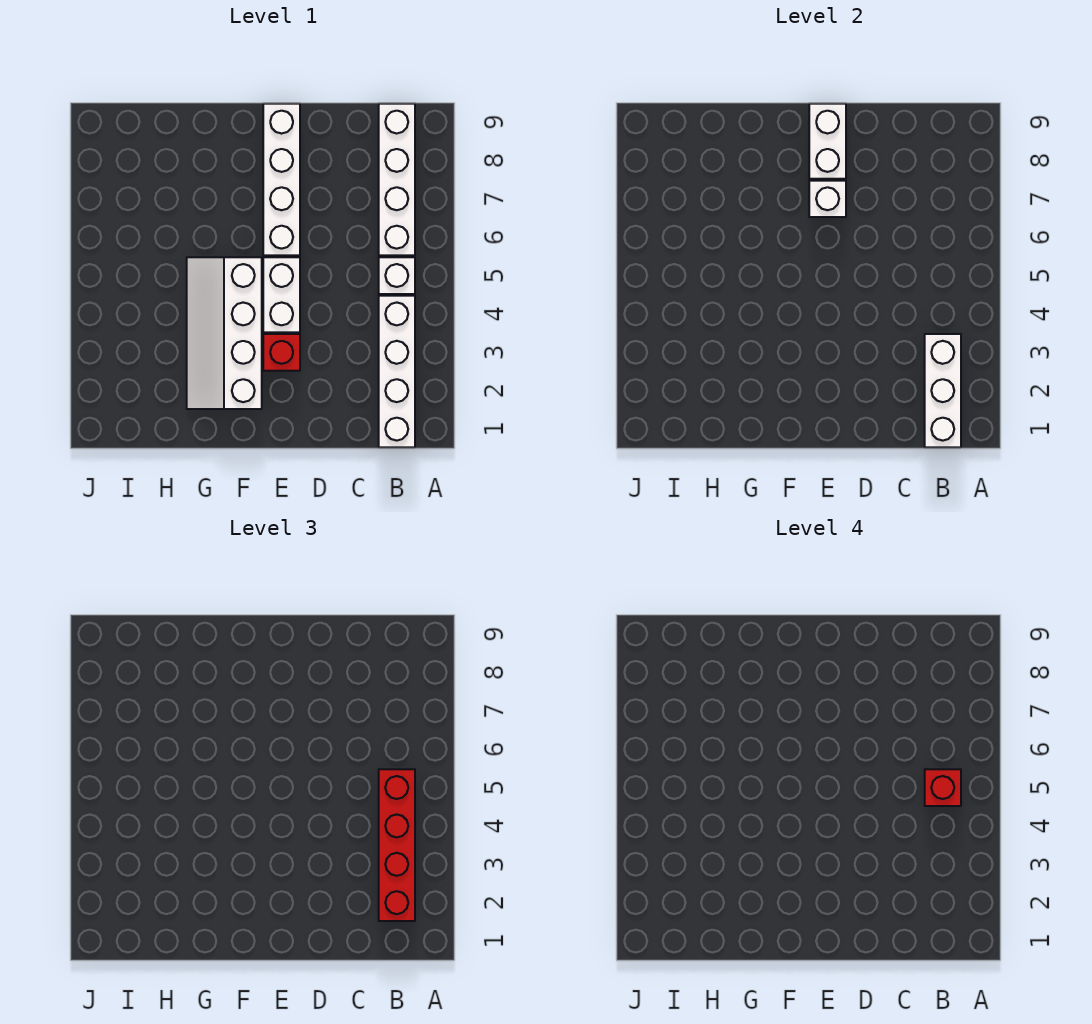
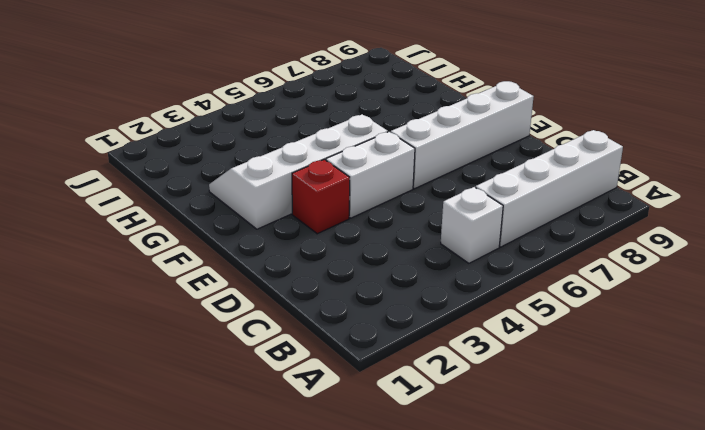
none -> white 1x4 brick [379,296,415,447]
none -> white 1x3 brick [925,334,961,447]
none -> white 1x1 brick [809,181,846,217]

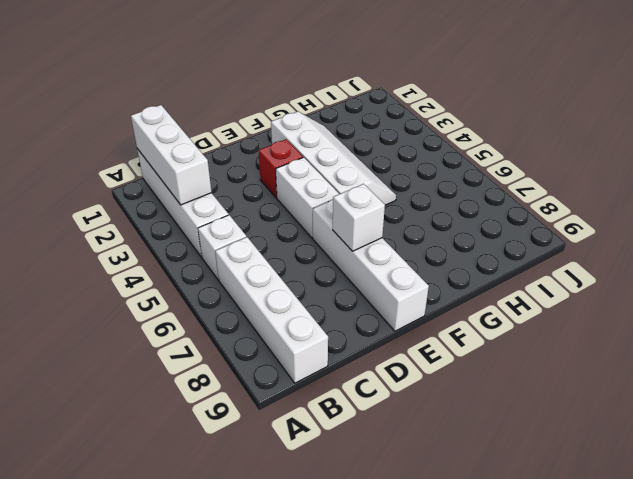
none -> white 1x2 brick [809,104,846,179]
none -> red 1x4 brick [379,769,415,921]
none -> red 1x1 brick [925,769,961,806]

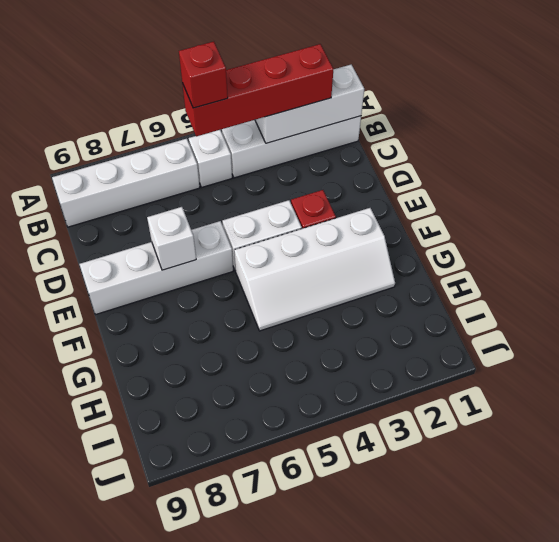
none -> white 1x2 brick [809,104,846,179]

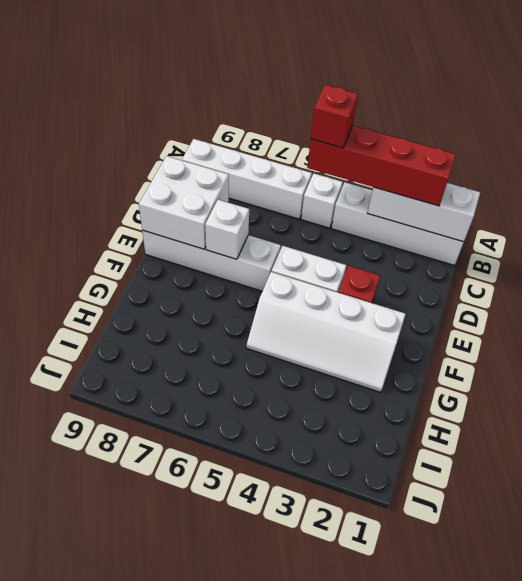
white 2x2 brick [139,156,229,249] -> white 1x2 brick [809,104,846,179]

